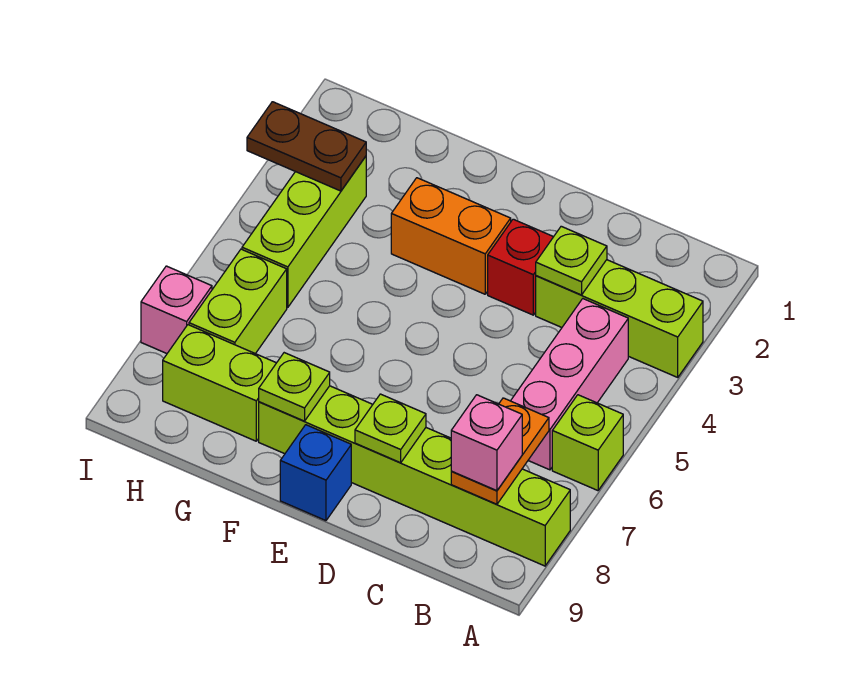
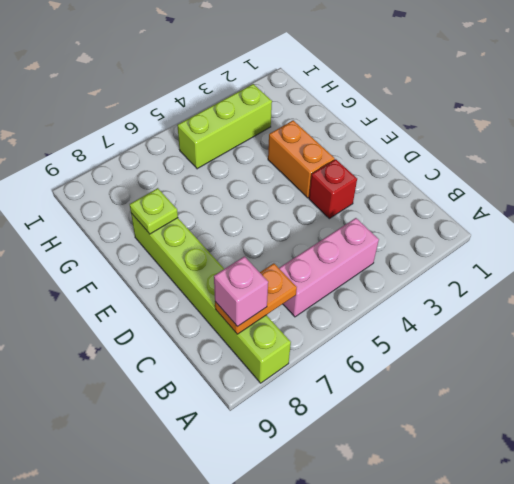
none -> lime 1x3 brick [536,260,703,377]
none -> lime 1x1 brick [552,395,623,491]
none -> blue 1x1 brick [280,425,351,521]

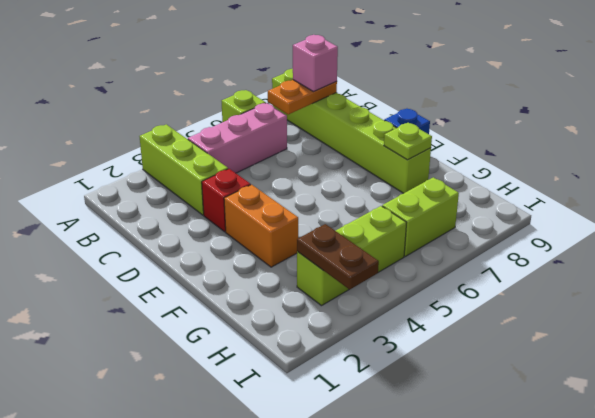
none -> lime 1x2 brick [163,325,276,441]
none -> pink 1x1 brick [141,266,212,353]
none -> lime 1x1 plate [536,226,607,295]

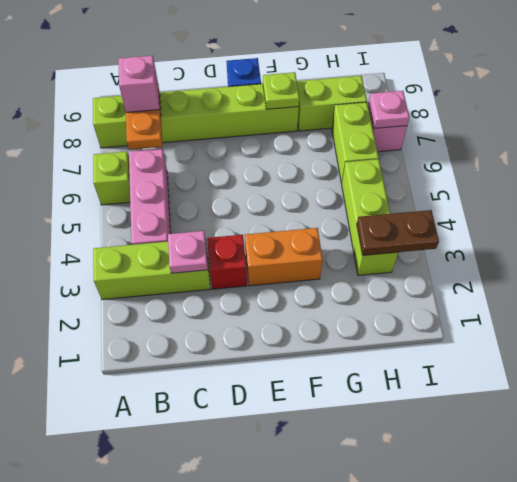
pink 1x1 plate [168,231,208,273] -> lime 1x1 plate [536,226,607,295]
pink 1x1 plate [369,91,409,128] -> none
none -> lime 1x1 plate [355,394,426,463]

